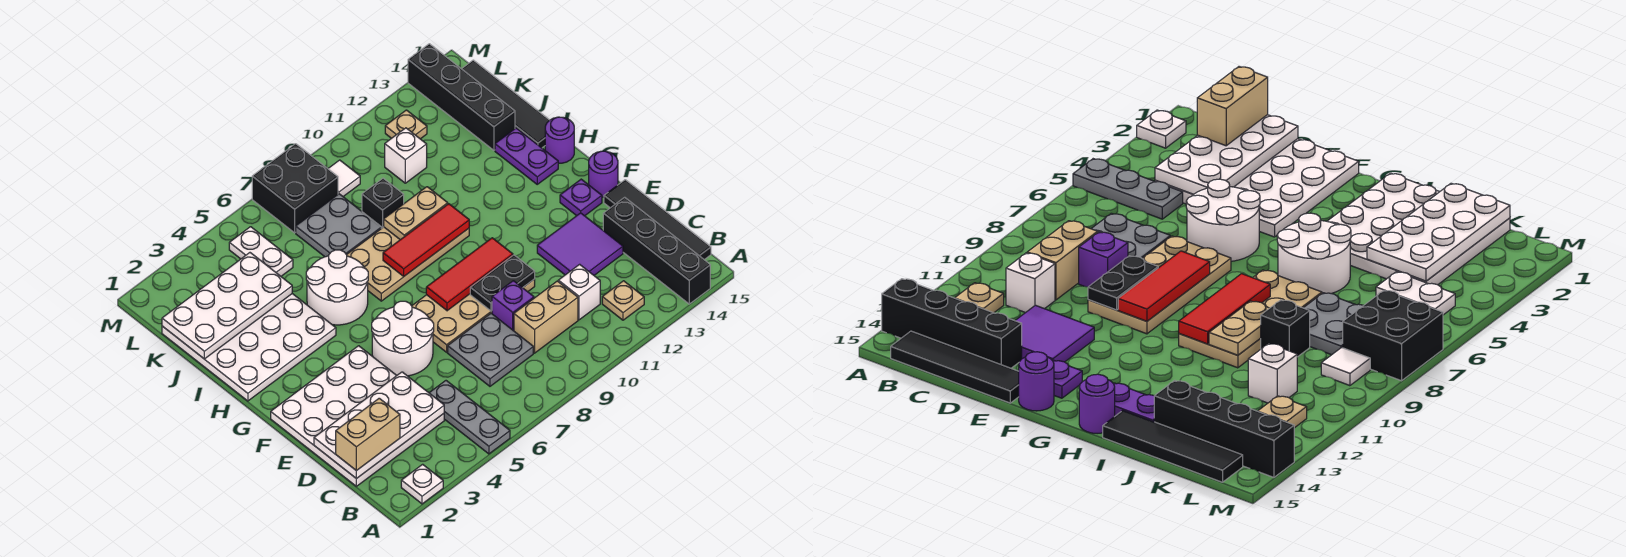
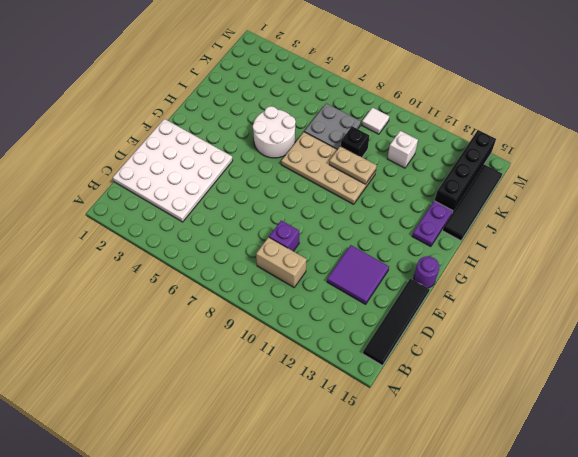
none -> white 1x1 plate [401,464,443,504]
none -> grey 1x3 plate [429,381,510,454]
none -> black 1x4 brick [603,197,710,304]
none -> tan 1x1 plate [602,281,644,320]

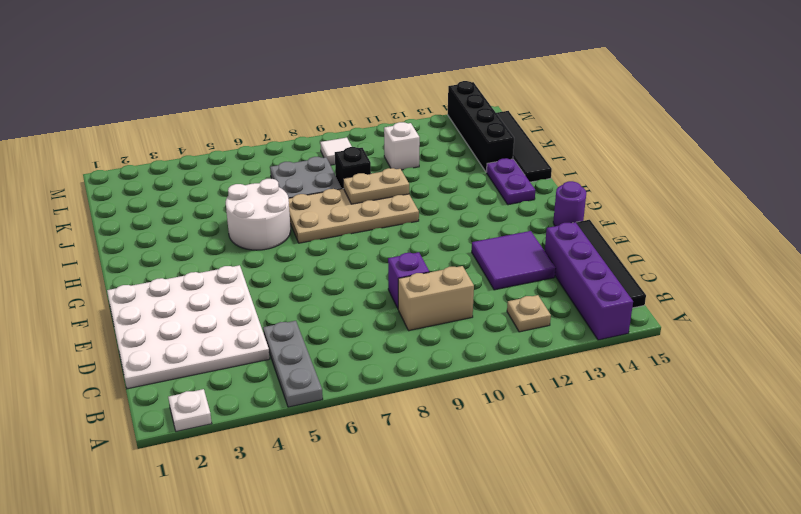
purple 1x4 brick [545,222,633,340] -> black 1x4 brick [603,197,710,304]
none -> grey 2x2 plate [448,313,533,386]
none -> white 1x1 brick [558,264,600,320]
none -> white 2x2 round brick [372,301,434,376]
none -> tan 2x4 plate [412,279,535,352]

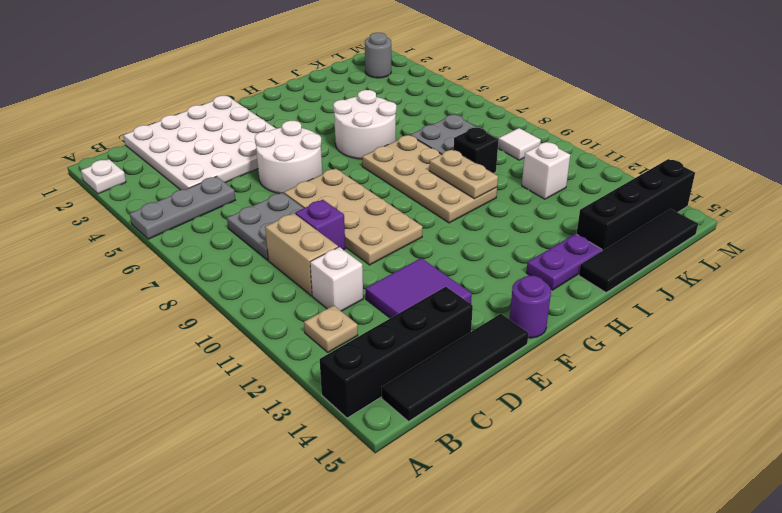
grey 1x1 round brick [365,33,391,78] -> none
none -> purple 1x1 plate [560,179,602,216]
none -> white 4x4 plate [162,294,336,401]
none -> purple 1x1 round brick [545,117,574,163]
none -> white 1x2 plate [229,227,293,276]

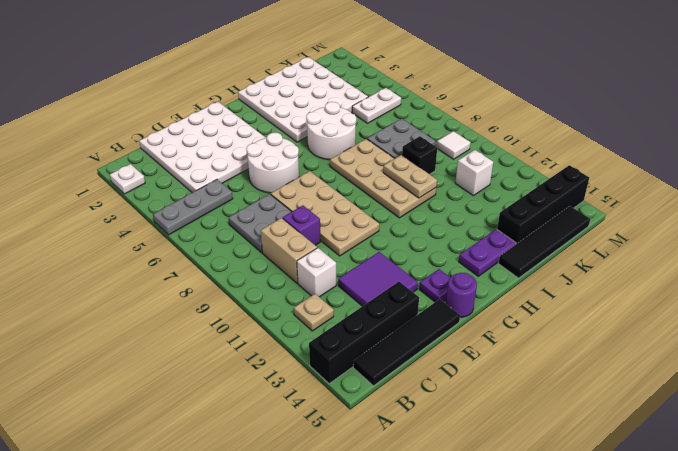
none -> purple 1x1 round brick [545,117,574,163]
none -> black 2x2 brick [252,144,338,233]
none -> tan 1x1 plate [385,110,427,139]
none -> white 2x4 plate [314,372,444,479]

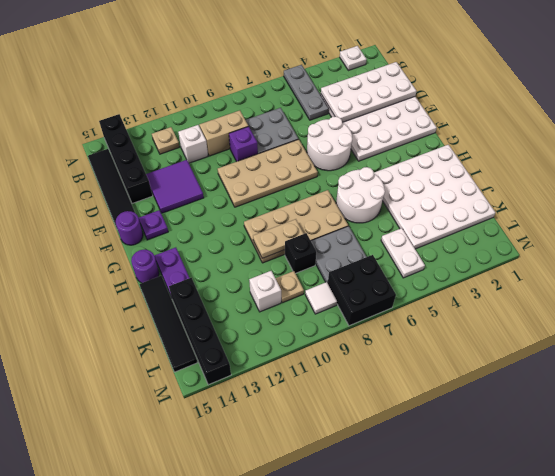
tan 1x1 plate [275,271,304,303] -> tan 1x1 plate moved to [385,110,427,139]
none -> black 1x2 plate [470,255,535,311]
none -> red 1x3 tile [426,238,513,311]
none -> red 1x3 tile [383,204,469,276]
none -> white 2x4 plate [162,253,292,359]

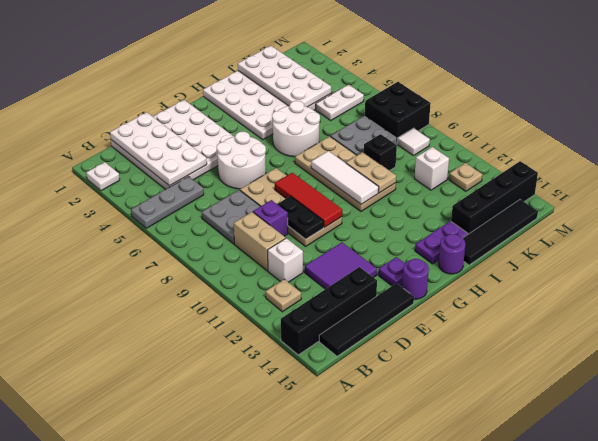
white 1x3 tile [311,151,379,204] -> red 1x3 tile [383,204,469,276]
none -> tan 1x2 brick [336,398,400,471]

